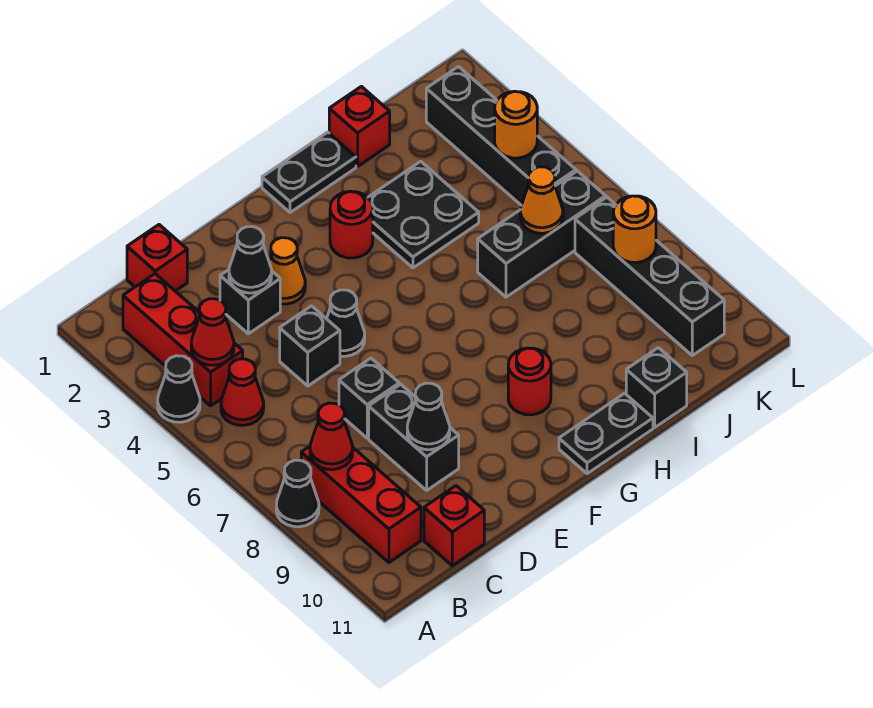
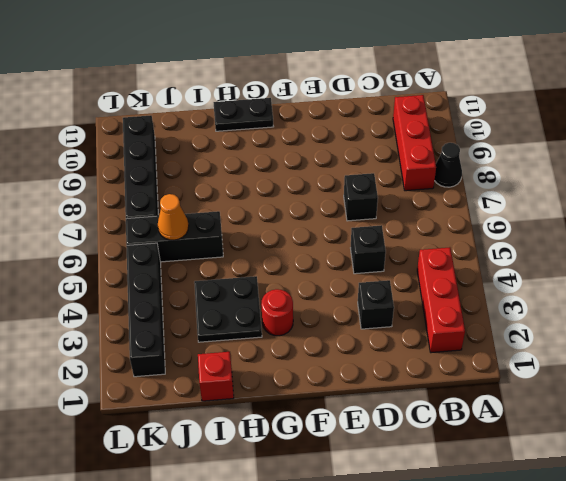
none -> black 1x1 cone [158,356,200,422]
none -> red 1x1 cone [221,359,264,425]
none -> red 1x1 brick [127,225,187,291]
none -> red 1x1 brick [424,486,484,566]

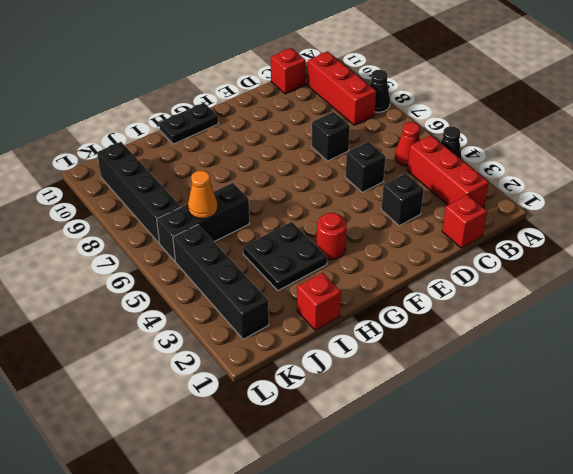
none -> black 1x2 brick [369,384,459,490]
none -> orange 1x1 cone [269,238,305,304]
none -> black 1x1 cone [327,290,365,356]
none -> black 1x2 plate [262,132,356,213]

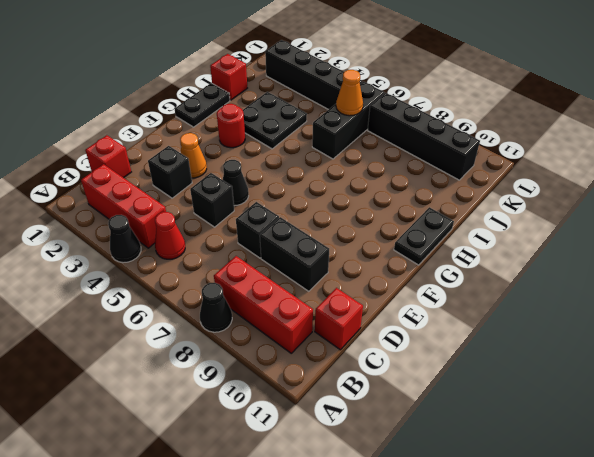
none -> red 1x1 round brick [508,348,551,415]
none -> black 1x1 brick [626,348,687,428]
none -> red 1x1 cone [191,299,234,365]
none -> red 1x1 cone [310,403,353,470]

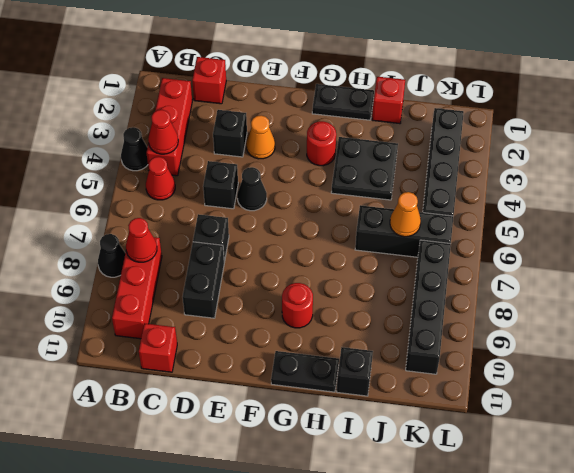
none -> black 1x1 cone [229,227,272,293]
none -> black 1x1 cone [407,383,450,450]
none -> orange 1x1 round brick [495,91,537,158]
none -> orange 1x1 round brick [613,196,656,263]

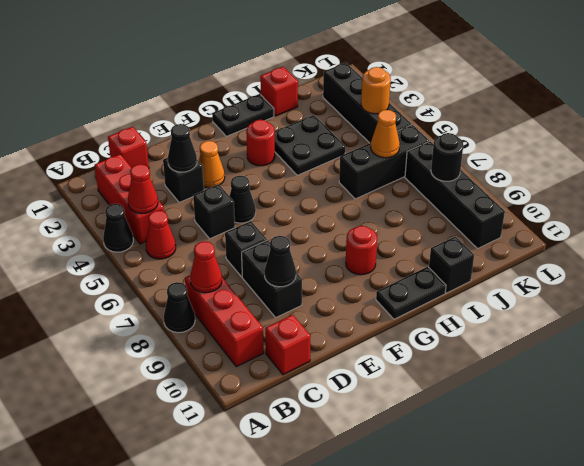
black 1x1 round brick [431,133,463,181] -> orange 1x1 round brick [613,196,656,263]

